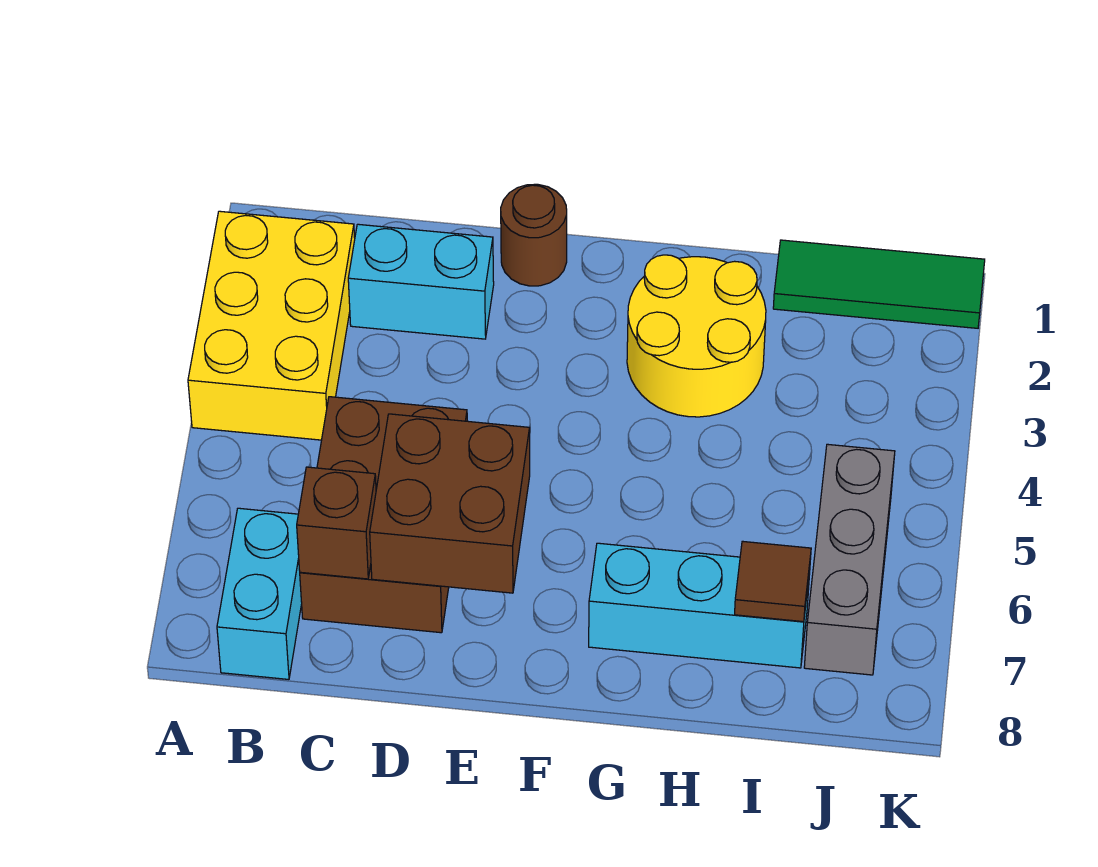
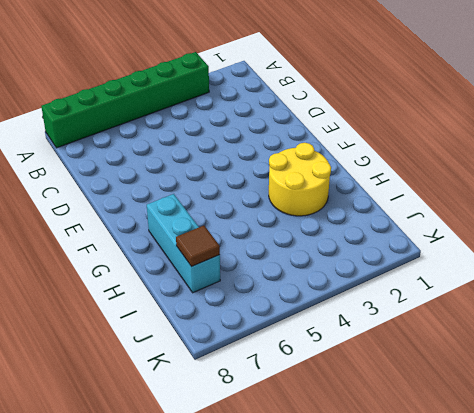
green 1x6 brick [41,52,209,148] -> yellow 2x3 brick [188,211,355,440]
none -> cyan 1x2 brick [217,508,302,679]
none -> cyan 1x2 brick [348,224,494,339]
none -> brown 2x3 brick [300,397,467,633]

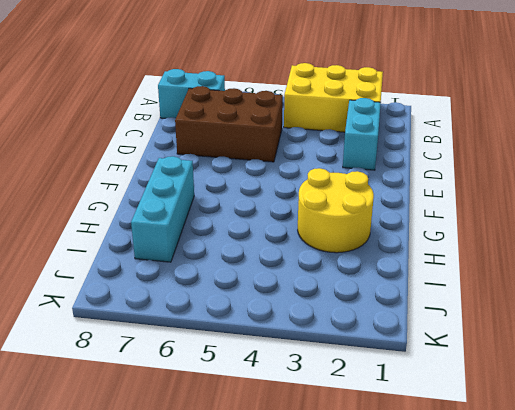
none -> brown 1x1 round brick [501,184,567,286]
none -> green 1x3 tile [773,240,985,328]
none -> grey 1x3 brick [804,444,895,675]

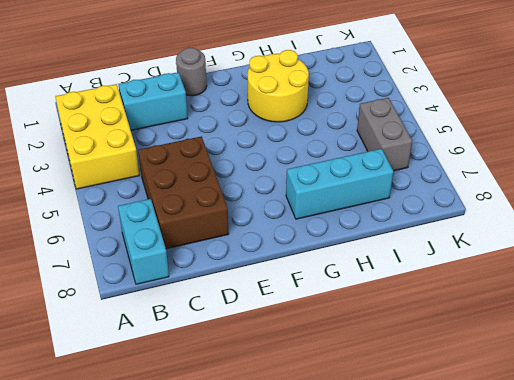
grey 1x1 round brick [176,48,207,96] -> brown 1x1 round brick [501,184,567,286]
grey 1x2 brick [357,98,412,171] -> grey 1x3 brick [804,444,895,675]
none -> green 1x3 tile [773,240,985,328]
none -> brown 1x1 brick [297,467,376,579]
none -> brown 2x2 brick [370,414,530,593]

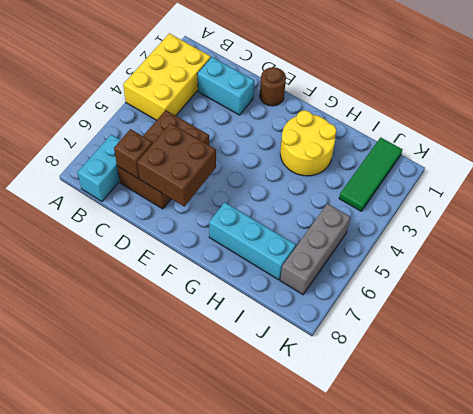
green 1x3 tile [339,137,403,211] -> green 1x3 tile turned to [773,240,985,328]
none -> brown 1x1 tile [735,541,811,622]

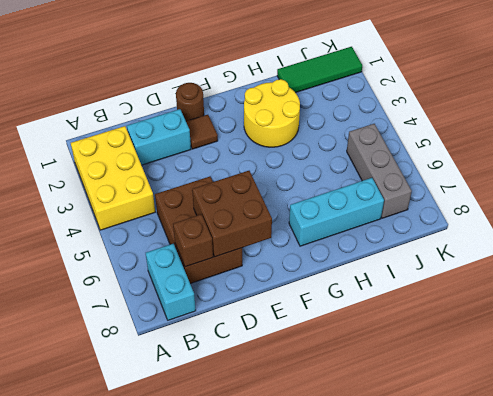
brown 1x1 tile [186,115,218,149] -> brown 1x1 tile moved to [735,541,811,622]

